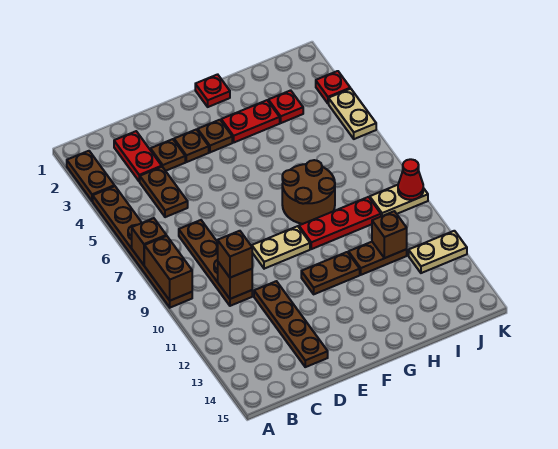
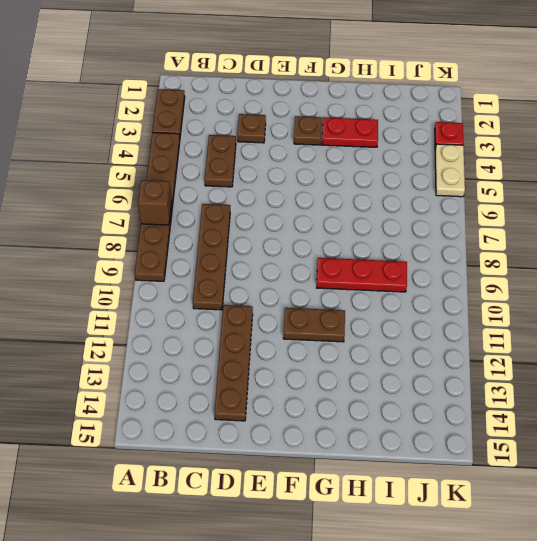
none -> red 1x2 plate [114,131,162,181]
none -> brown 1x1 plate [174,129,209,162]
none -> tan 1x2 plate [252,226,310,269]

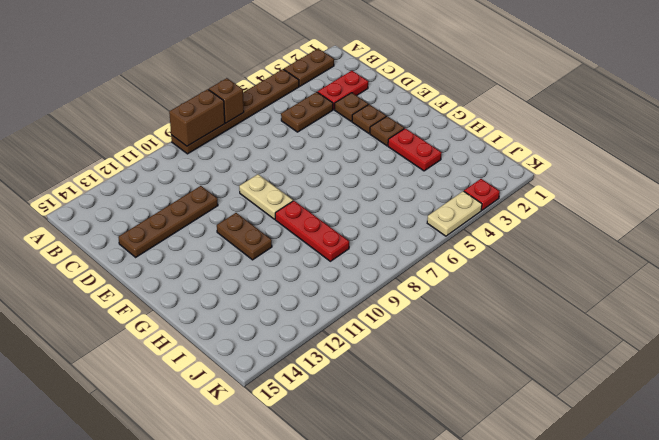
none -> brown 1x4 plate [179,220,252,306]
none -> red 1x1 plate [195,74,230,107]
none -> brown 2x2 round brick [282,160,335,224]

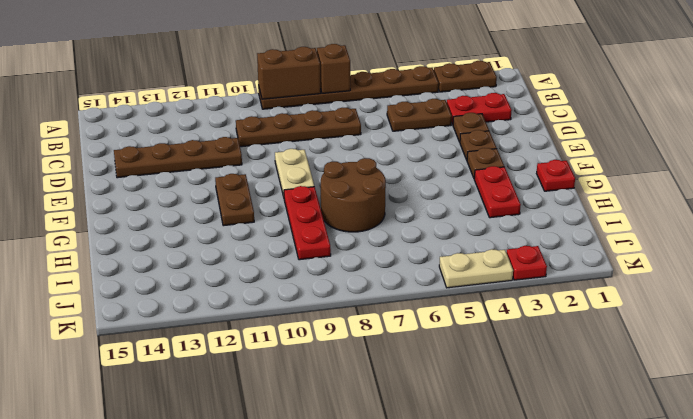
none -> brown 1x2 plate [348,242,407,275]
none -> red 1x1 plate [268,90,303,123]
none -> tan 1x2 plate [370,185,428,216]

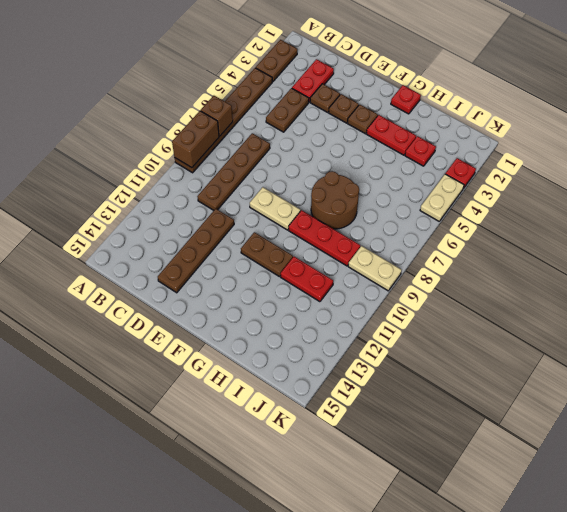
red 1x2 plate [281,257,333,302] -> brown 1x2 plate [348,242,407,275]
none -> tan 1x2 plate [409,231,467,273]
none -> brown 1x1 brick [218,262,252,299]
none -> brown 1x1 brick [372,211,407,258]

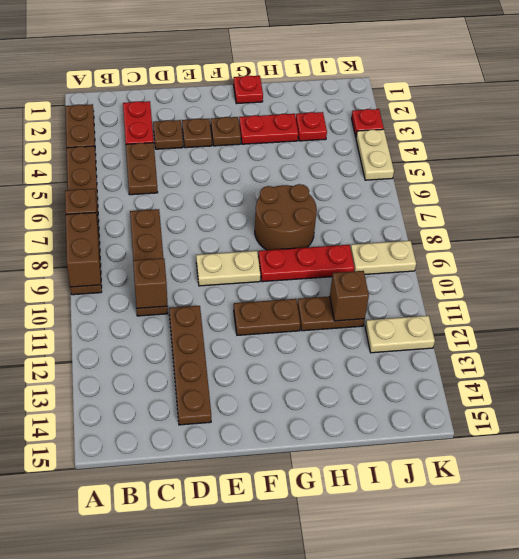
none -> red 1x1 cone [398,159,423,200]
none -> brown 1x1 brick [218,231,252,278]

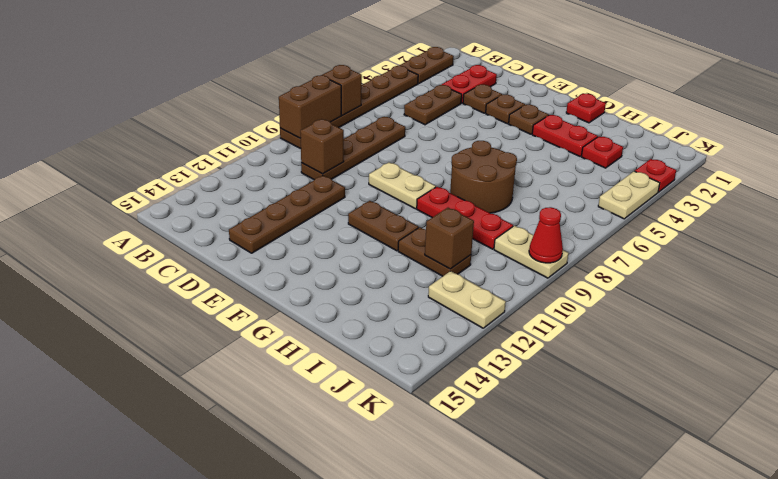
none -> brown 1x1 brick [218,231,252,278]

